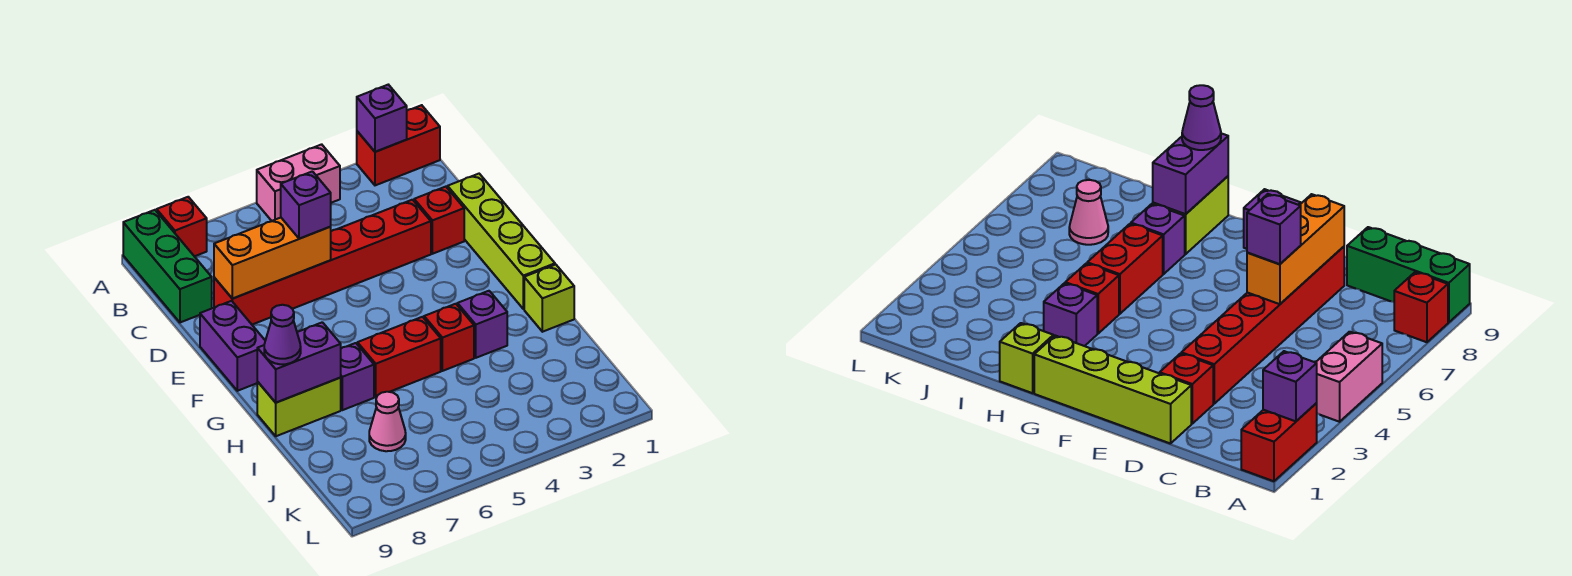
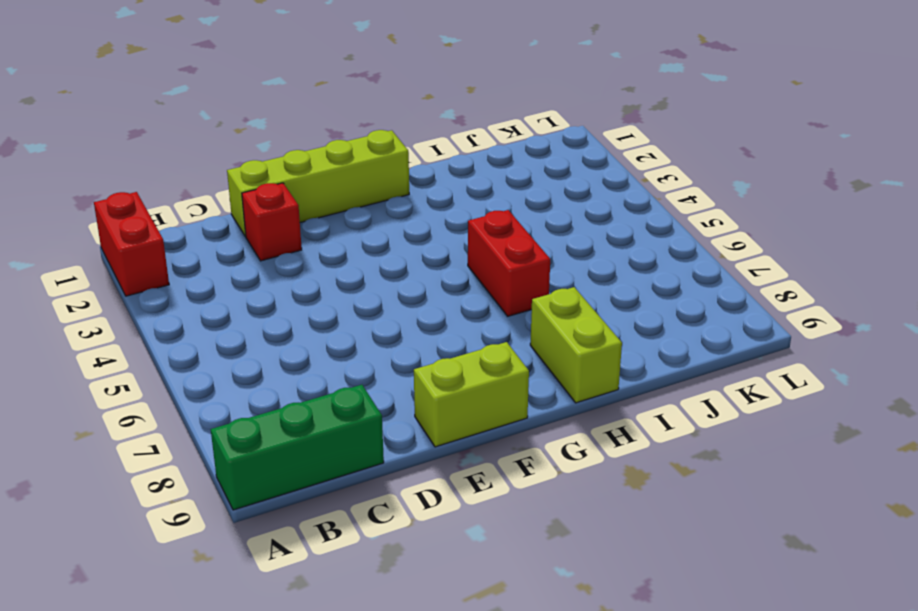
lime 1x2 brick [414,342,529,447] -> purple 1x2 brick [200,301,265,391]
none -> pink 1x2 brick [257,144,340,221]
none -> red 1x1 brick [157,197,207,256]
none -> red 1x6 brick [214,200,431,325]

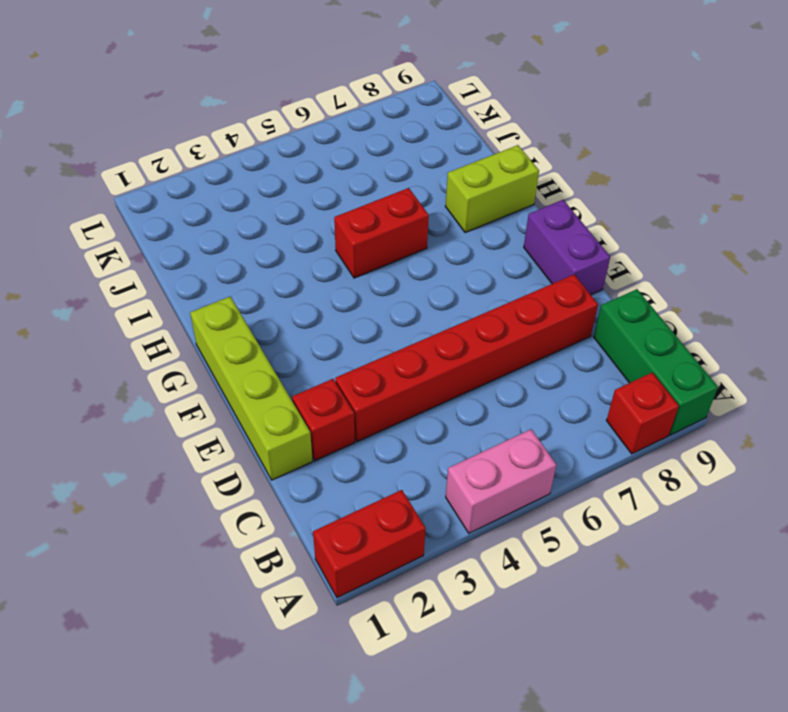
none -> lime 1x1 brick [524,265,574,332]
none -> purple 1x1 brick [457,291,507,358]
none -> red 1x1 brick [424,304,474,371]

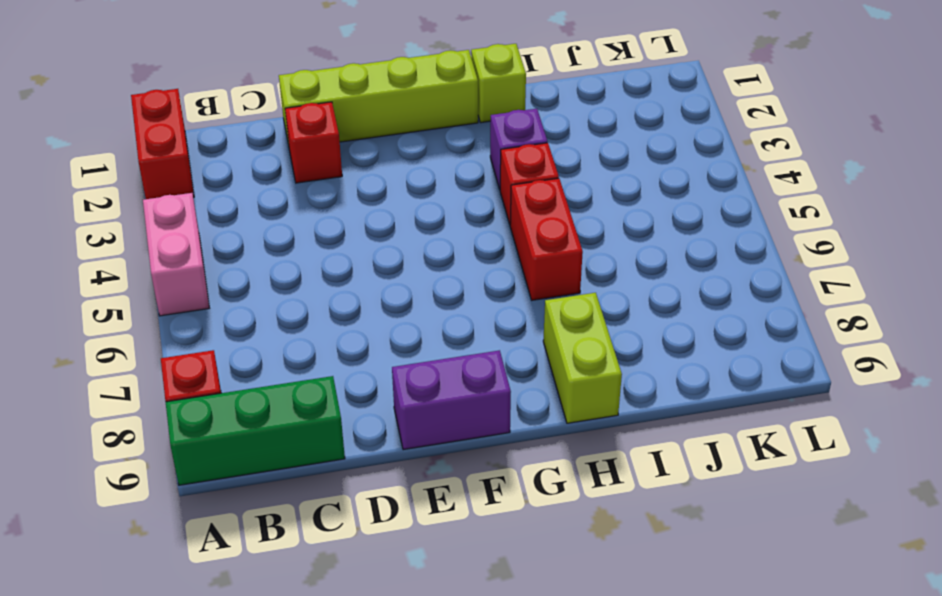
none -> red 1x6 brick [214,200,431,325]
none -> purple 1x1 brick [340,343,374,410]
none -> pink 1x1 cone [369,392,406,451]

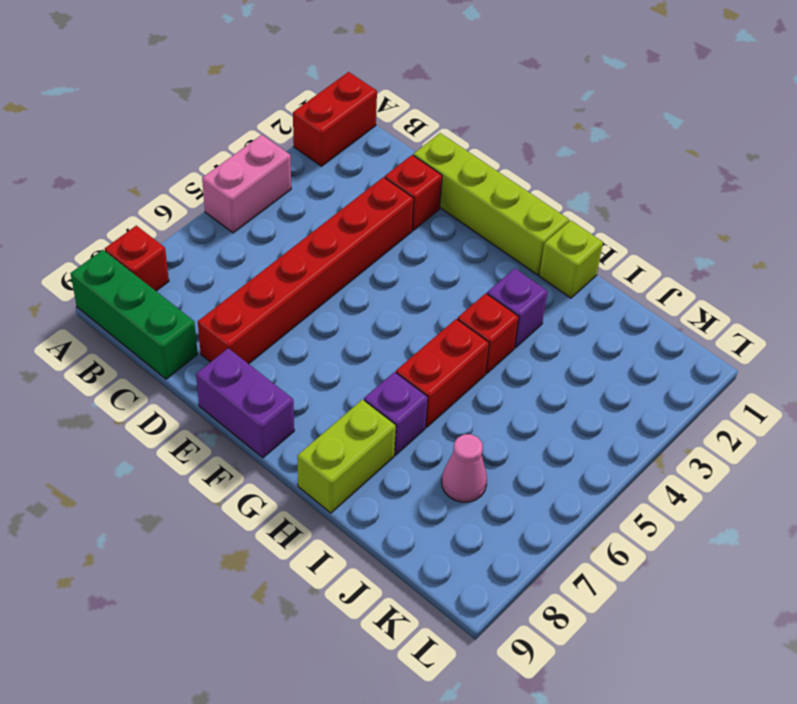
none -> purple 1x1 brick [357,85,407,152]
none -> orange 1x3 brick [214,218,331,299]
none -> purple 1x2 brick [257,322,341,403]

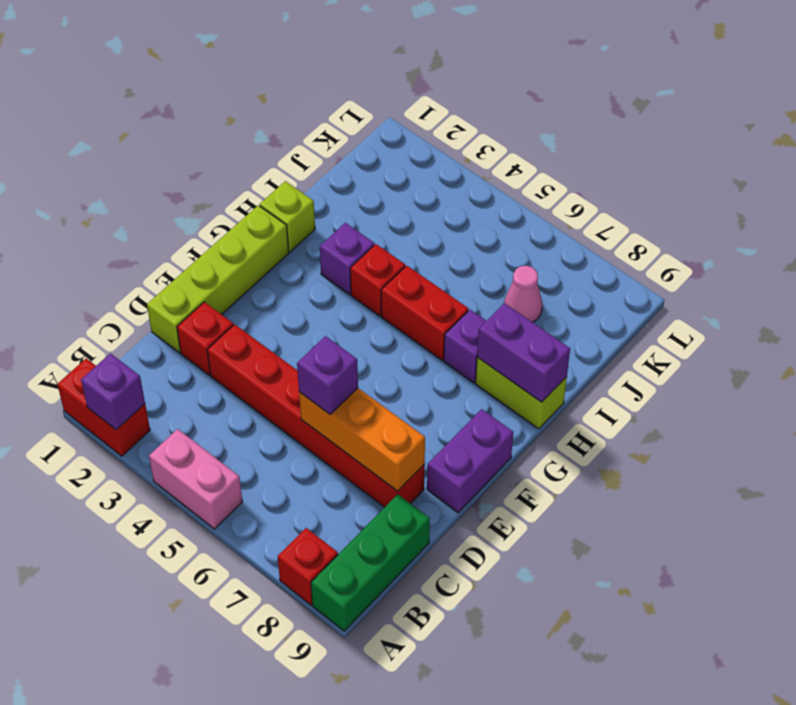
none -> purple 1x1 cone [264,305,301,364]

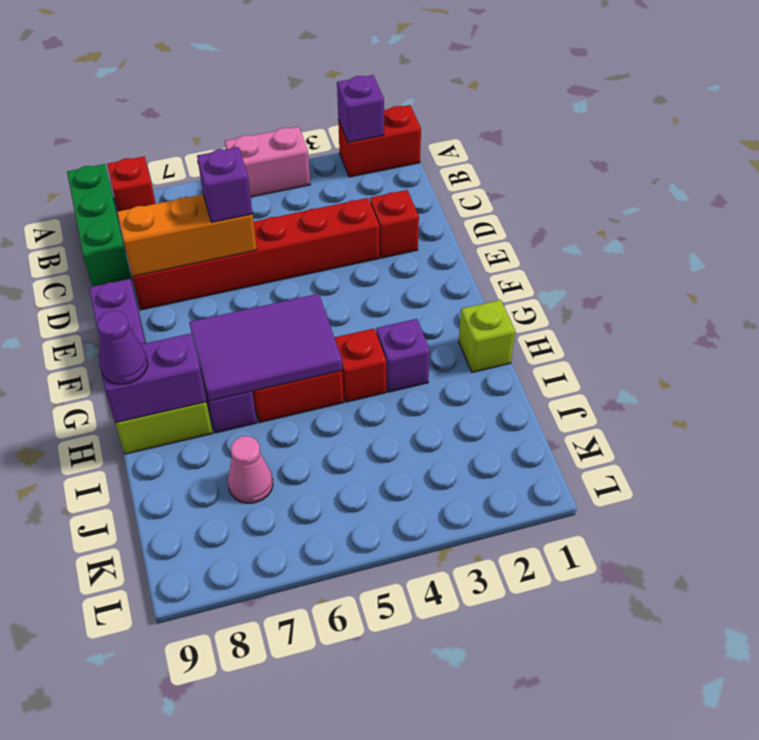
purple 2x3 tile [189,294,342,401] -> none
none -> lime 1x4 brick [448,174,555,309]

